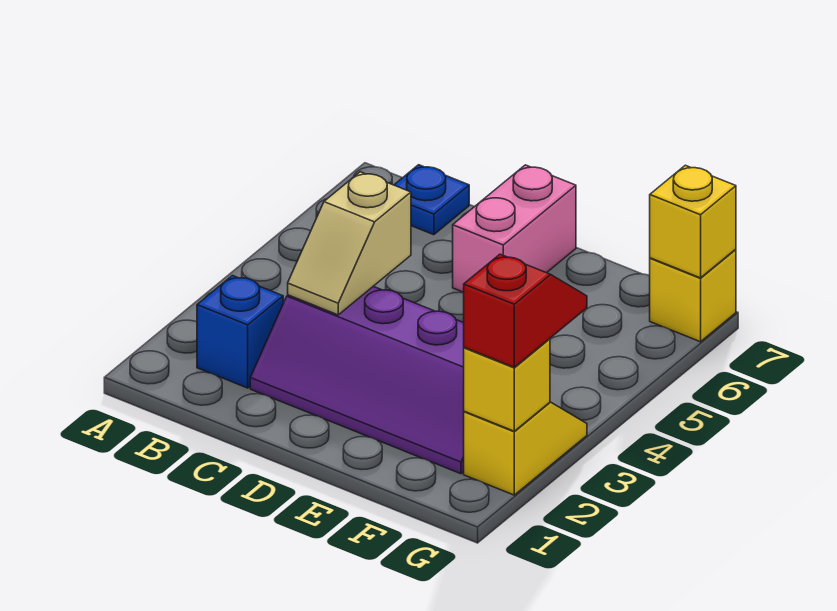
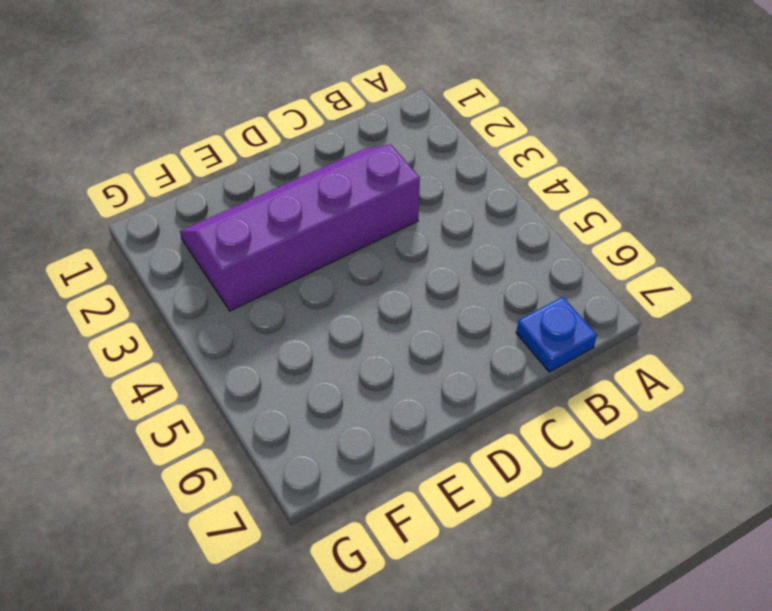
none -> blue 1x1 brick [197,276,283,388]
none -> pink 1x2 brick [453,165,576,292]

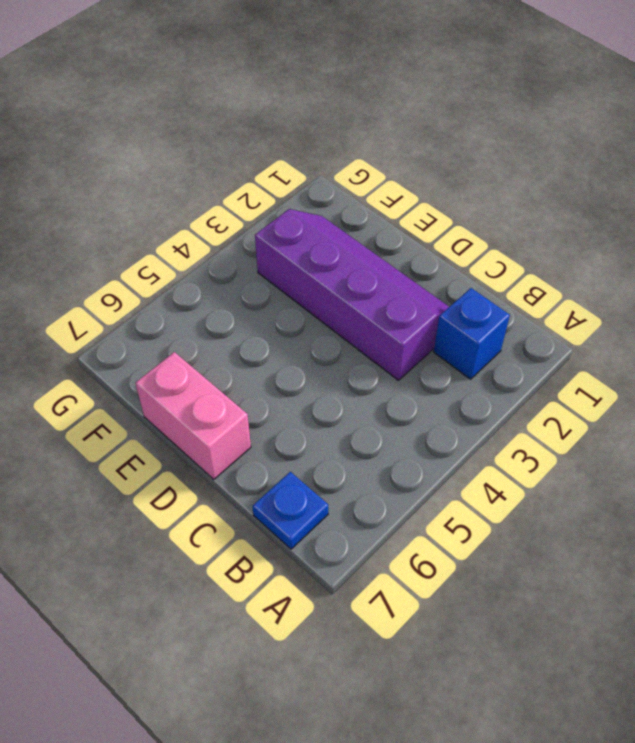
pink 1x2 brick [135,352,251,479] -> pink 1x2 brick turned to [453,165,576,292]
none -> yellow 1x2 slope [464,402,587,495]
none -> yellow 1x1 brick [650,249,736,342]

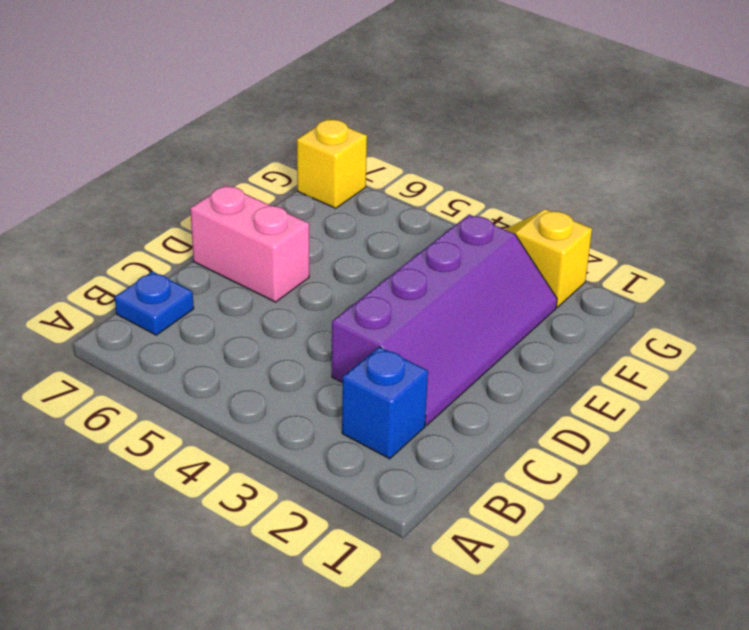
none -> tan 1x2 slope [288,172,411,315]
none -> yellow 1x1 brick [464,339,550,431]

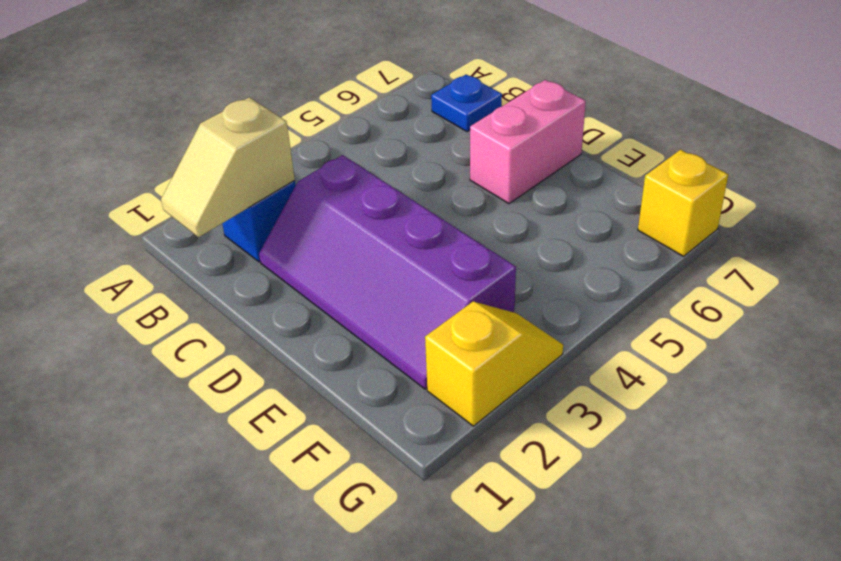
tan 1x2 slope [161,97,295,237] -> tan 1x2 slope moved to [288,172,411,315]
none -> yellow 1x1 brick [464,339,550,431]
none -> yellow 1x1 brick [650,165,736,278]

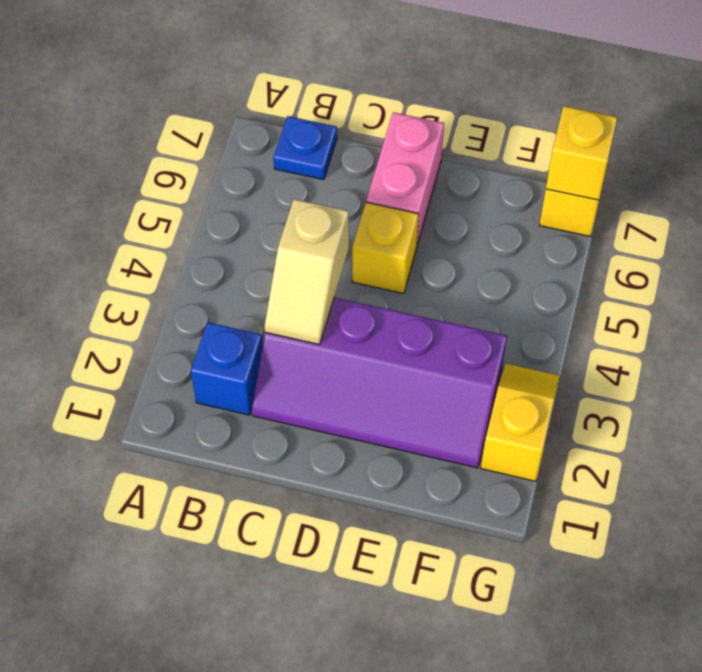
yellow 1x1 brick [352,202,419,293] -> yellow 1x1 brick moved to [464,339,550,431]
none -> red 1x2 slope [464,254,587,367]

